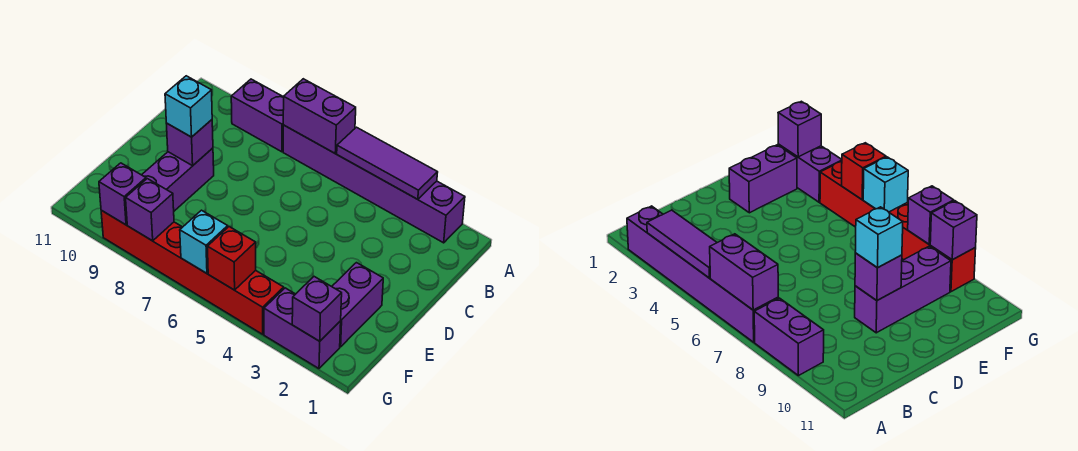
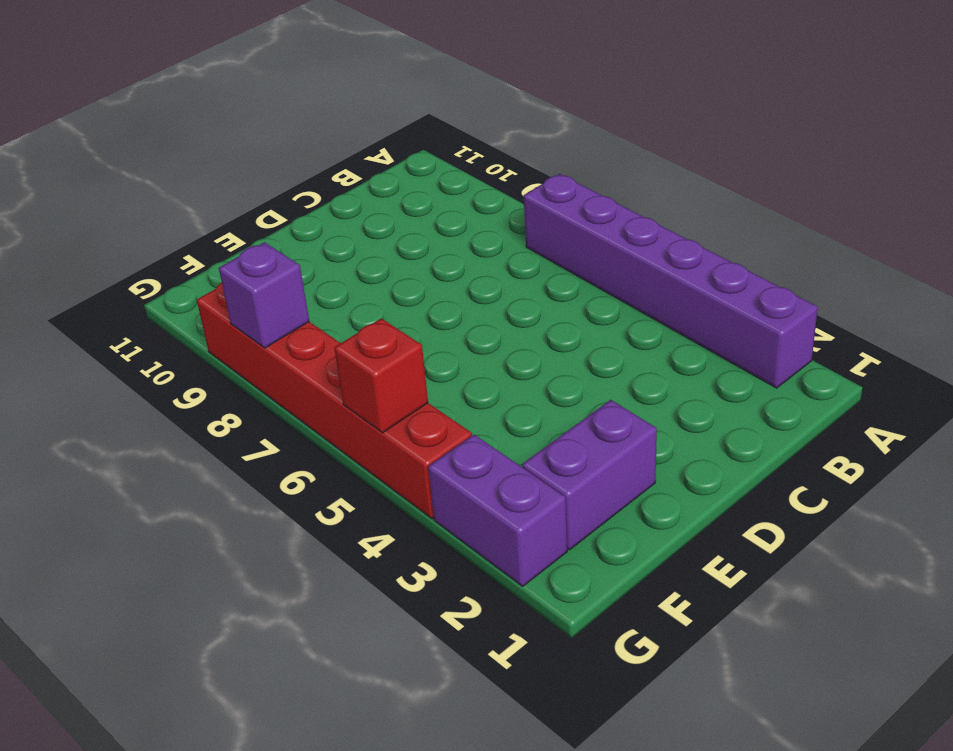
none -> purple 1x2 brick [231,79,284,152]
none -> purple 1x3 brick [142,148,214,211]
none -> purple 1x3 tile [337,127,438,199]

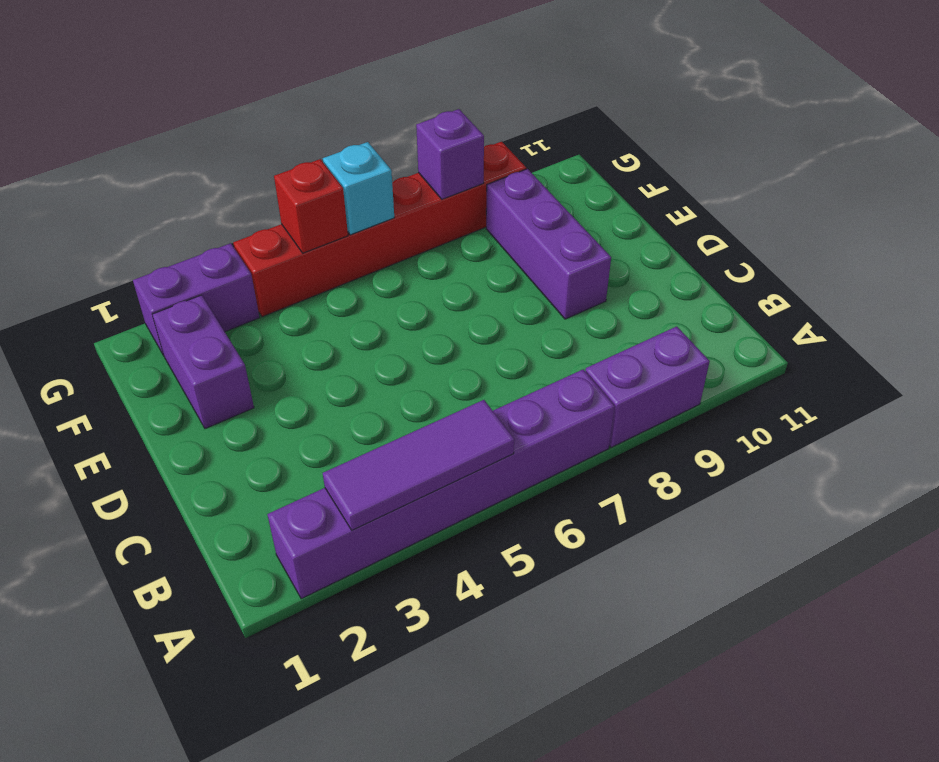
none -> purple 1x2 brick [283,79,356,154]
none -> purple 1x1 brick [166,120,213,166]
none -> purple 1x1 brick [292,277,342,341]

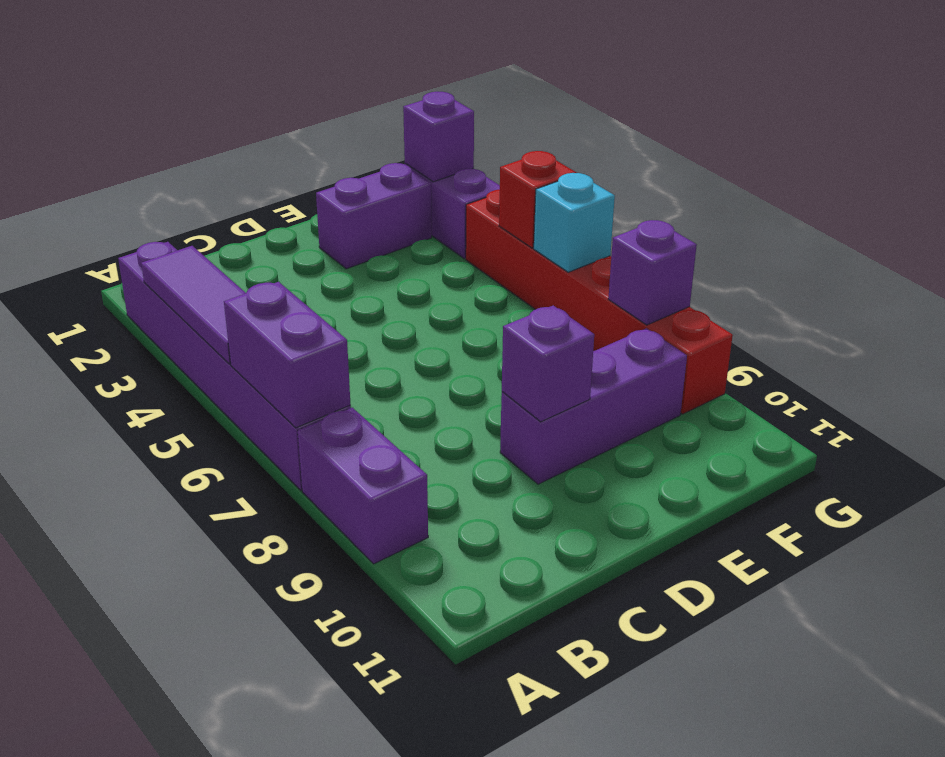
none -> purple 1x1 brick [99,163,146,225]
none -> cyan 1x1 brick [165,76,212,137]

